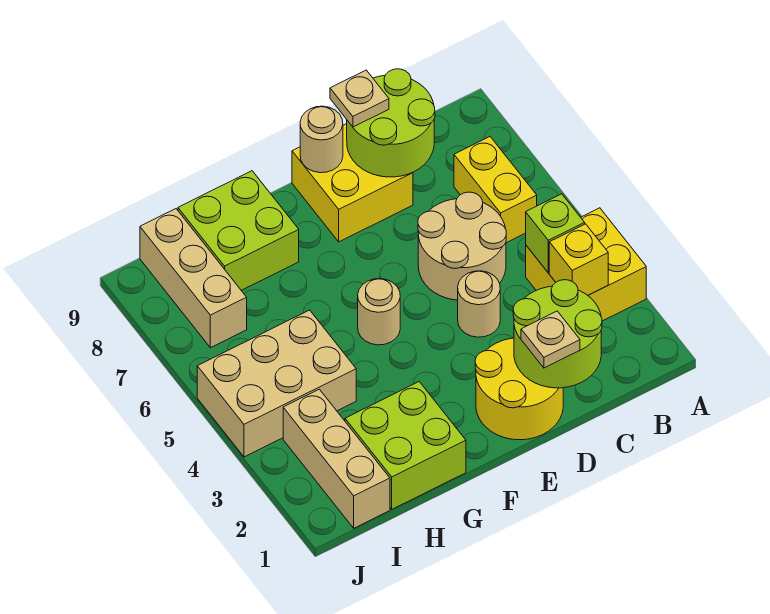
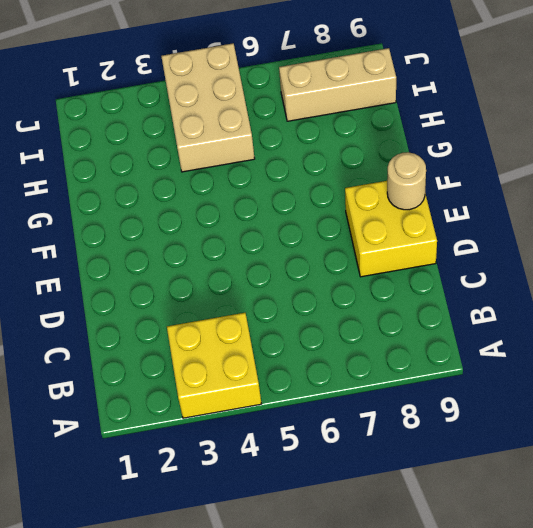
none -> yellow 1x2 brick [454,137,537,243]
none -> tan 2x2 round brick [418,192,506,300]
none -> yellow 2x2 round brick [475,338,563,440]

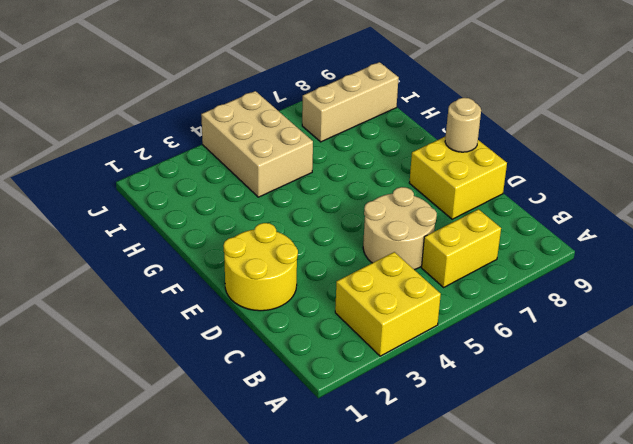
none -> tan 1x1 round brick [458,271,500,337]
none -> tan 1x1 round brick [358,279,400,345]
none -> lime 2x2 brick [345,382,466,509]

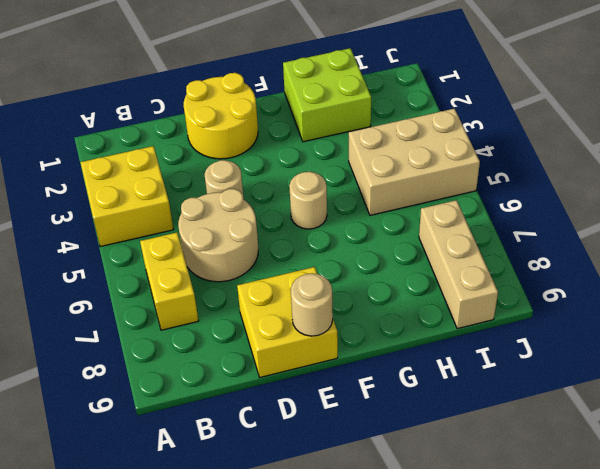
none -> lime 2x2 brick [178,171,299,290]
none -> tan 1x3 brick [283,389,390,528]
none -> yellow 1x1 brick [549,224,608,295]

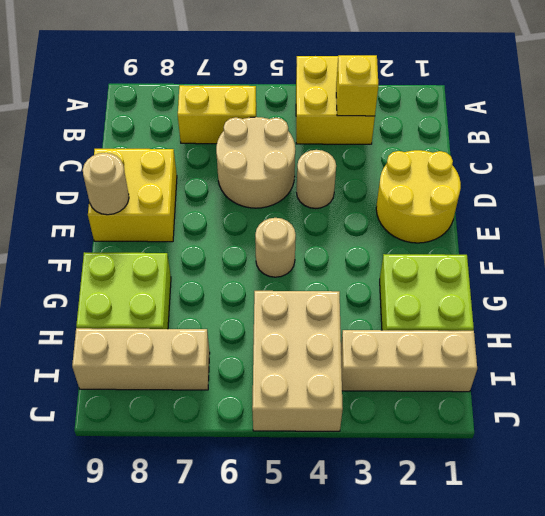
none -> lime 1x1 brick [526,194,585,273]
none -> lime 2x2 round brick [513,280,602,388]
none -> lime 2x2 round brick [347,69,435,177]

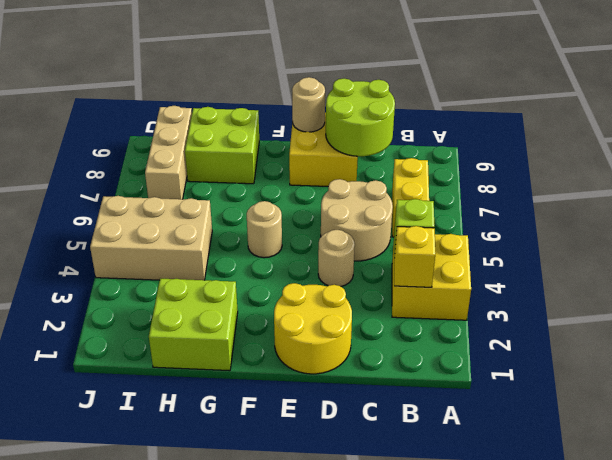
none -> tan 1x3 brick [283,389,390,528]
none -> lime 2x2 round brick [513,280,602,388]
none -> tan 1x1 plate [521,311,580,368]

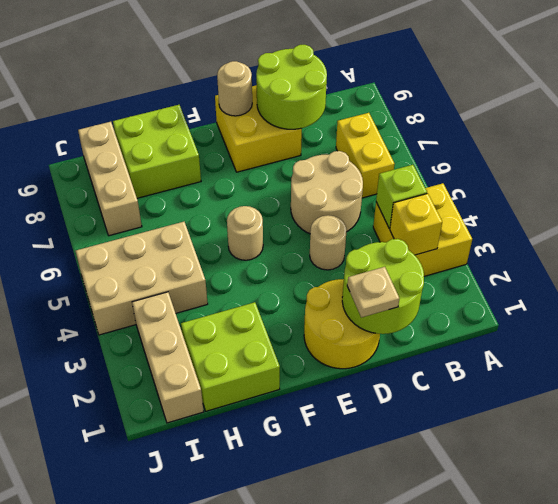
none -> tan 1x1 plate [330,70,389,127]

